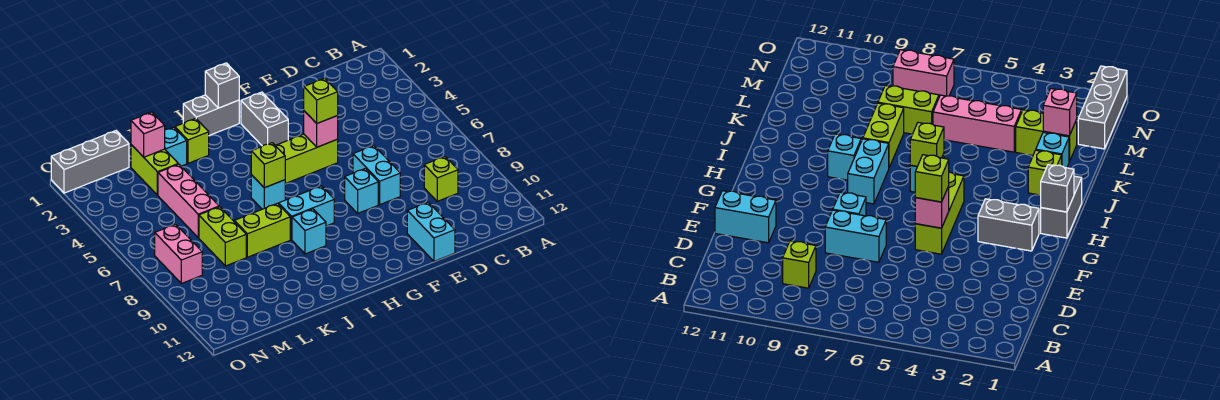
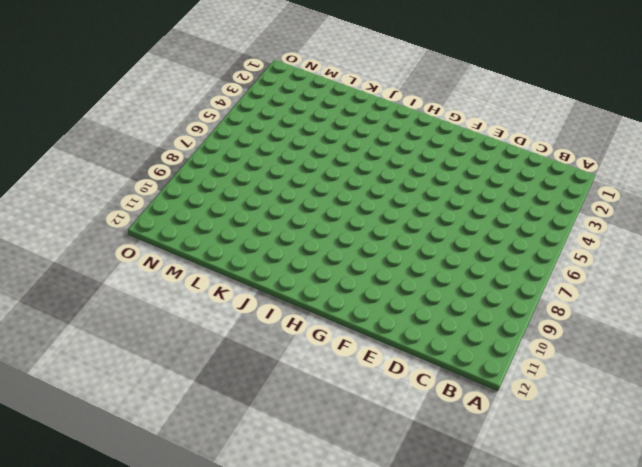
none -> lime 1x1 brick [424,157,458,201]
none -> cyan 1x2 brick [353,146,400,205]
none -> cyan 1x2 brick [407,202,455,261]

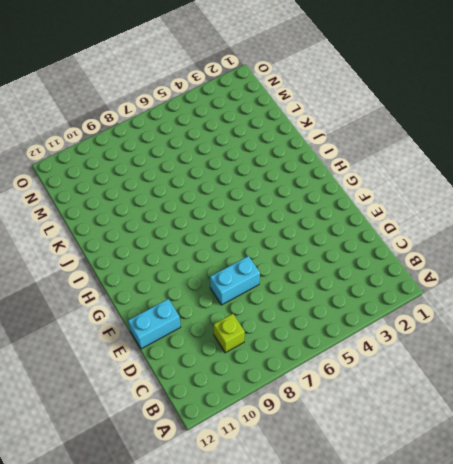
none -> lime 1x3 brick [275,134,338,184]
none -> cyan 1x1 brick [345,168,378,213]
none -> grey 1x2 brick [241,92,288,146]

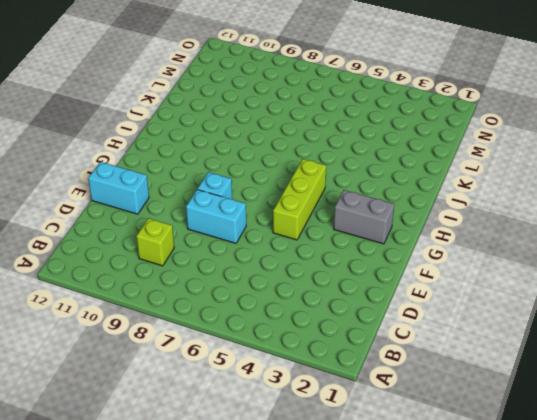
none -> grey 1x2 brick [183,95,239,135]
none -> cyan 1x2 brick [279,186,334,240]
none -> cyan 1x1 brick [251,175,285,209]

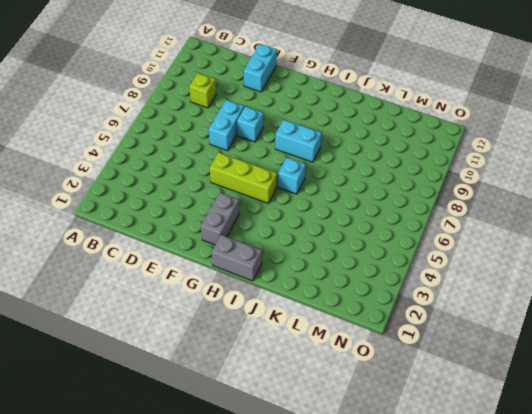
none -> cyan 1x1 brick [292,209,326,254]
none -> lime 1x1 brick [175,118,209,163]
none -> lime 1x2 brick [234,203,290,257]

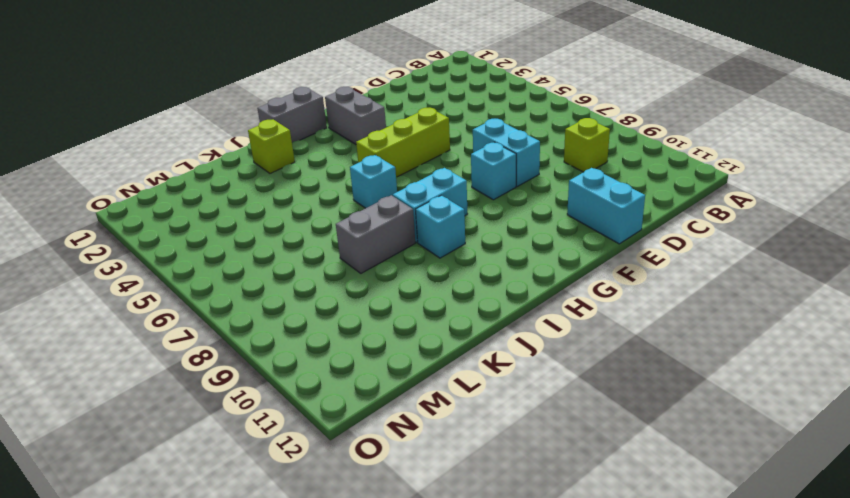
grey 1x2 brick [336,195,415,273] -> lime 1x2 brick [234,203,290,257]
none -> cyan 1x1 brick [165,127,187,166]
none -> lime 1x2 brick [131,145,178,195]
none -> pink 1x3 brick [158,164,219,238]

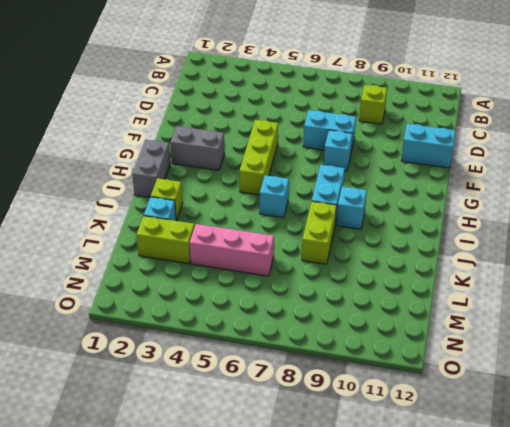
none -> lime 1x2 brick [199,207,246,266]
none -> grey 1x3 brick [51,131,129,193]
none -> pink 1x2 brick [155,224,202,283]

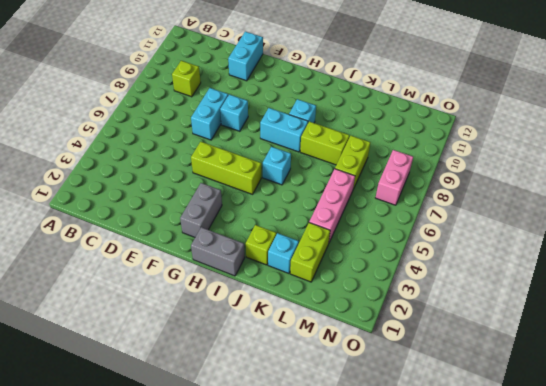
none -> grey 1x3 brick [51,131,129,193]
none -> pink 1x1 brick [304,111,338,147]
none -> grey 1x1 brick [205,63,239,108]

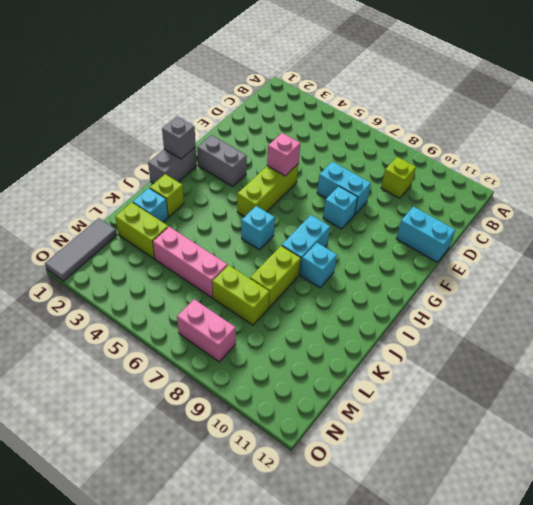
grey 1x3 tile [45,218,117,281] -> grey 1x3 brick [51,131,129,193]
none -> lime 1x1 brick [251,143,285,188]
none -> pink 1x1 brick [131,112,165,157]
none -> lime 1x1 brick [304,78,338,123]

